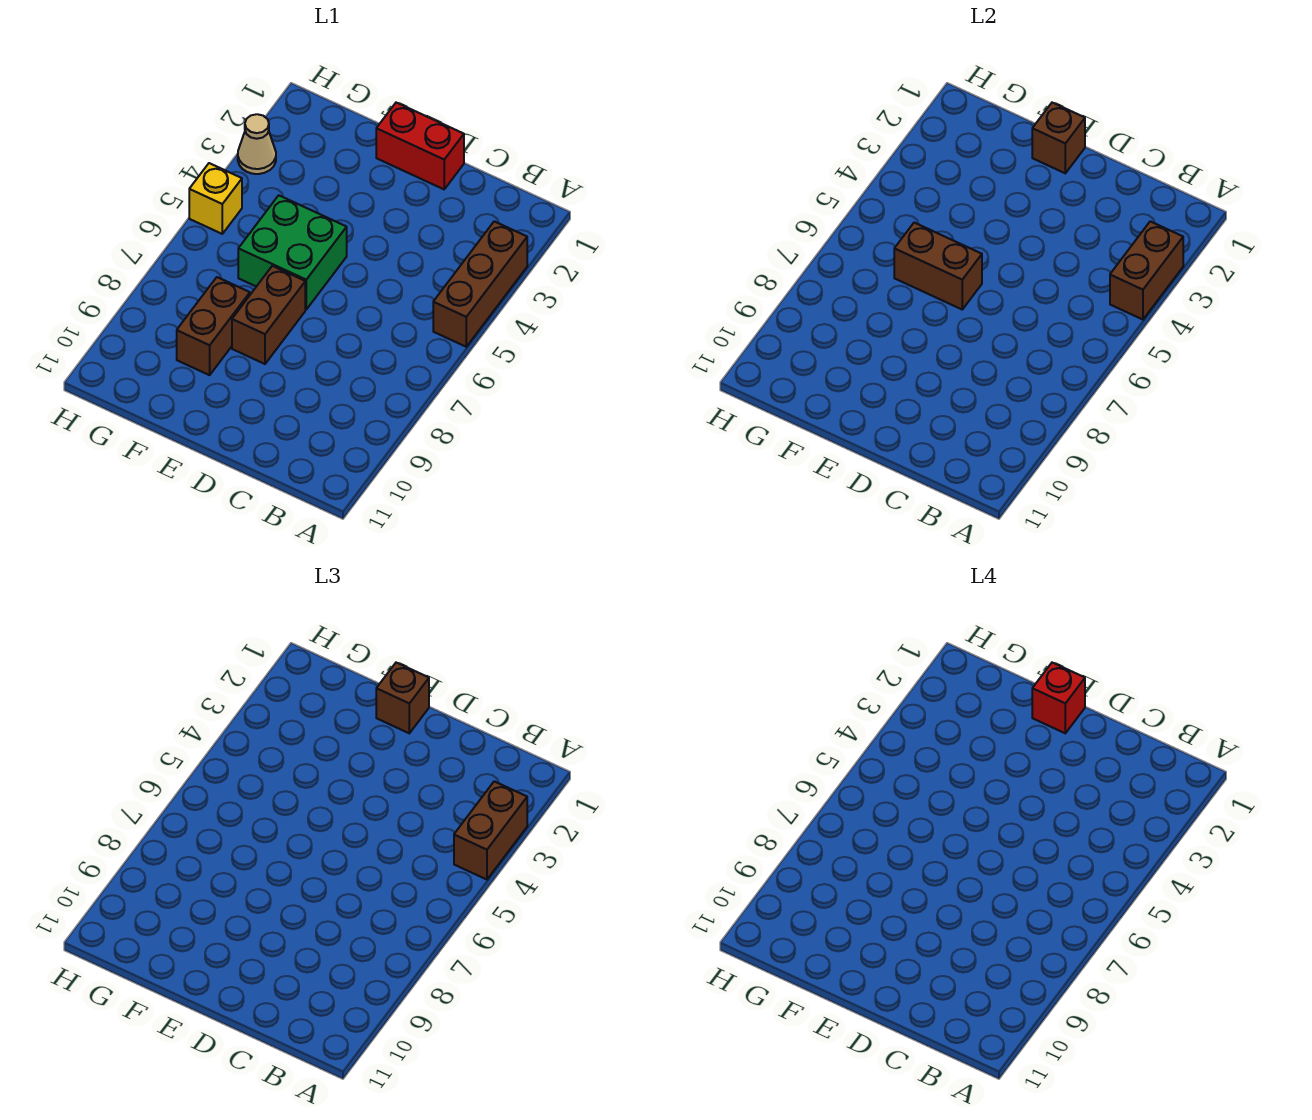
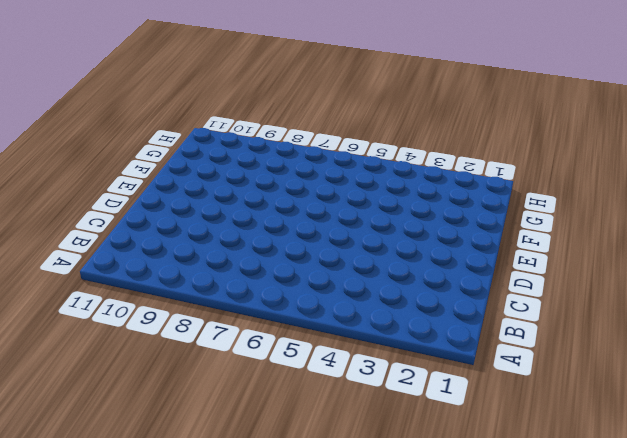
none -> brown 1x3 brick [433,221,527,347]
none -> red 1x2 brick [376,103,464,189]
none -> green 2x2 brick [238,195,347,309]

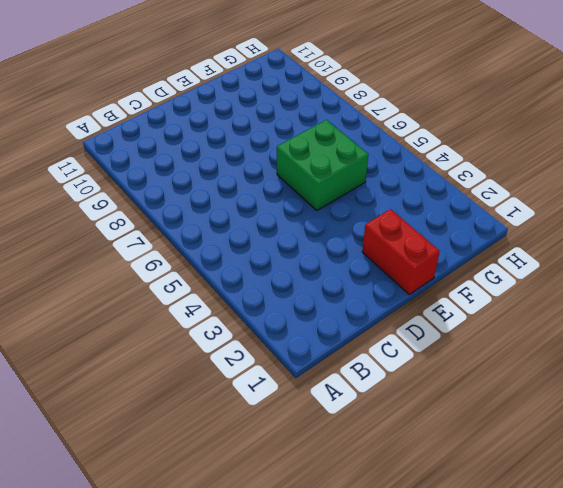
red 1x2 brick [362,209,440,294] -> red 1x2 brick turned to [376,103,464,189]
none -> brown 1x3 brick [433,221,527,347]
none -> brown 1x2 brick [232,266,305,364]
none -> brown 1x2 brick [177,277,250,375]

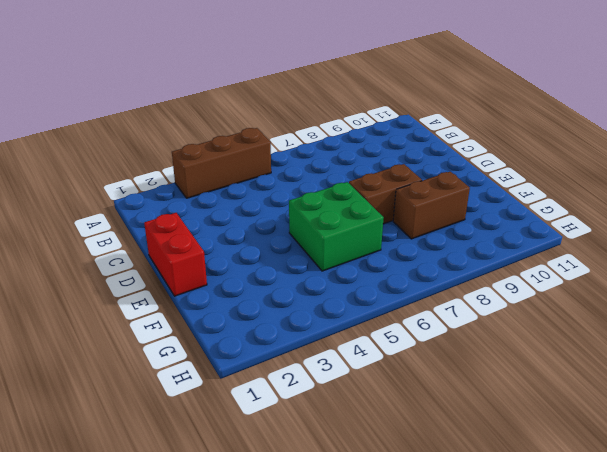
none -> tan 1x1 cone [238,114,276,174]
none -> yellow 1x1 brick [189,163,242,234]
none -> brown 1x2 brick [1110,221,1183,320]

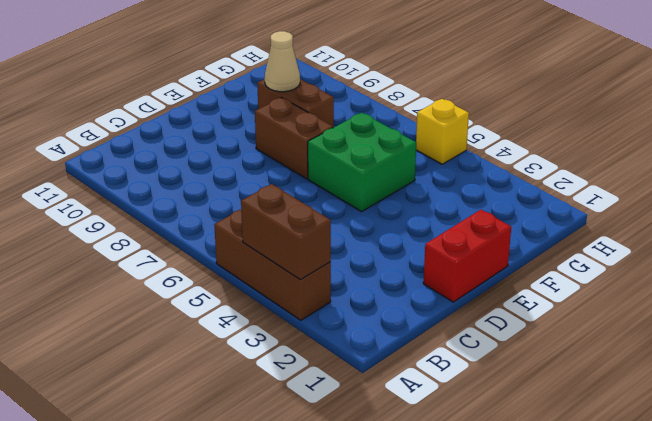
tan 1x1 cone [265,31,300,92] -> tan 1x1 cone moved to [238,114,276,174]
none -> brown 1x1 brick [1032,103,1085,173]
none -> brown 1x2 brick [894,223,982,309]
none -> brown 1x2 brick [454,781,527,880]

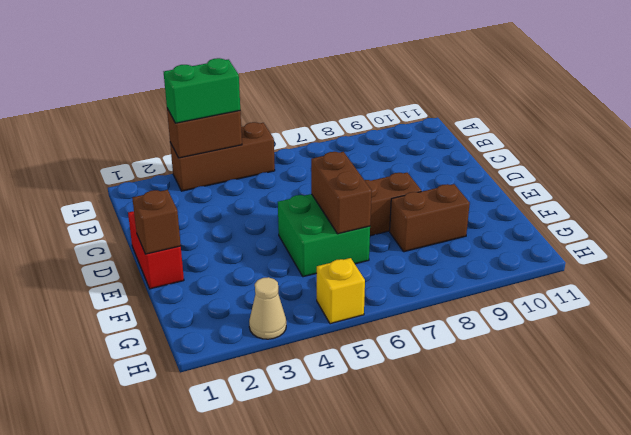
green 1x2 brick [164,58,240,123] -> brown 1x2 brick [454,781,527,880]
none -> brown 1x1 brick [376,663,429,733]
none -> red 1x1 brick [1032,663,1085,733]

